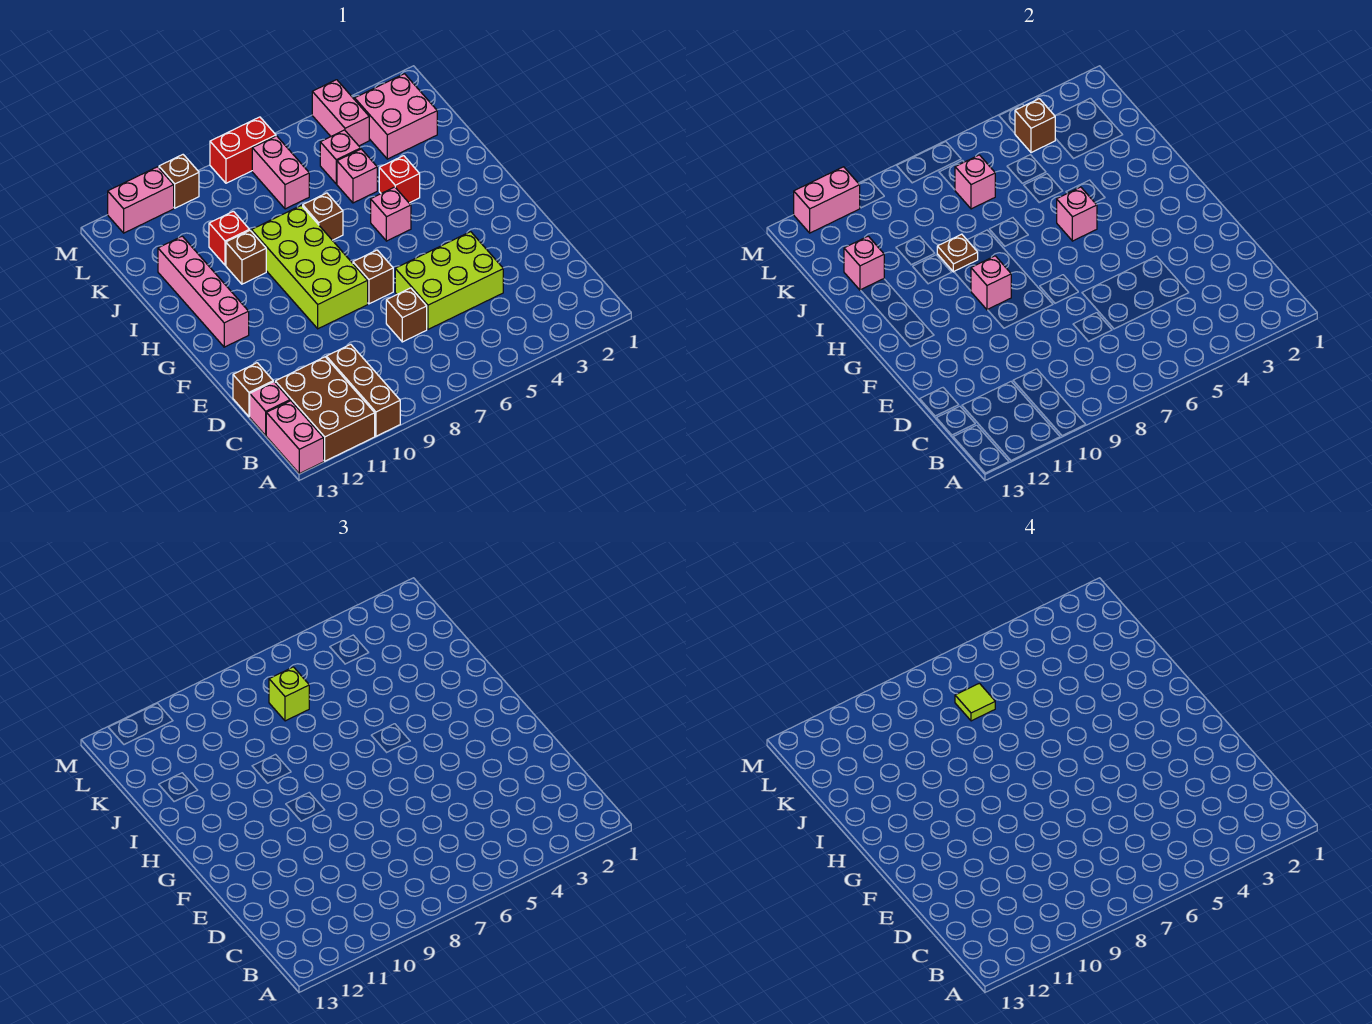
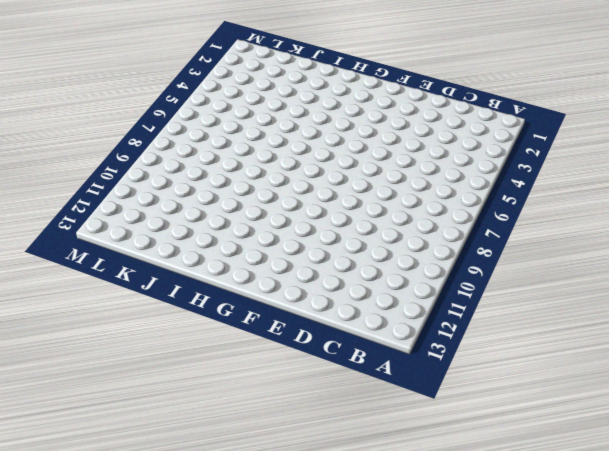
none -> brown 1x3 brick [326,344,400,436]
none -> brown 2x3 brick [275,357,375,461]
none -> pink 1x2 brick [266,401,324,474]
none -> pink 1x1 brick [250,382,290,435]

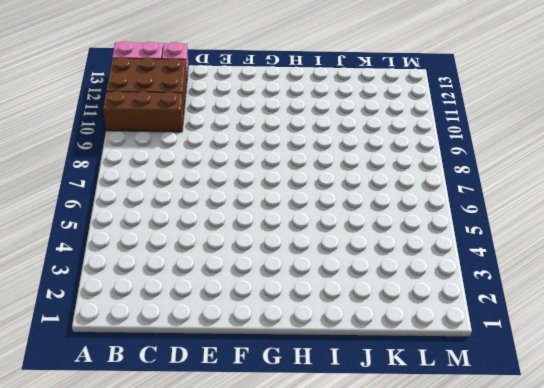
none -> lime 2x3 brick [395,232,503,329]
none -> brown 1x1 brick [386,288,427,342]
none -> brown 1x1 brick [233,363,273,417]
none -> brown 1x1 brick [353,250,393,304]

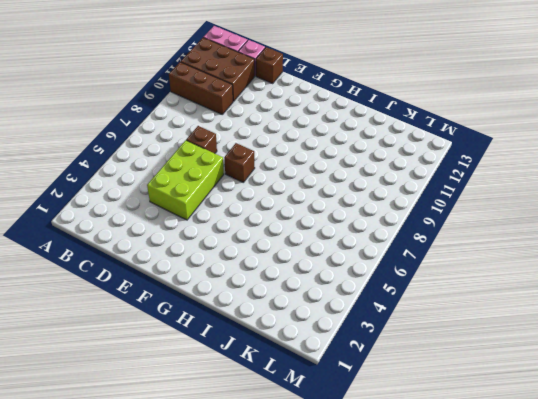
none -> lime 2x4 brick [251,205,368,329]
none -> pink 1x4 brick [158,236,249,347]
none -> pink 1x1 brick [371,187,411,241]
none -> red 1x1 brick [379,156,420,203]

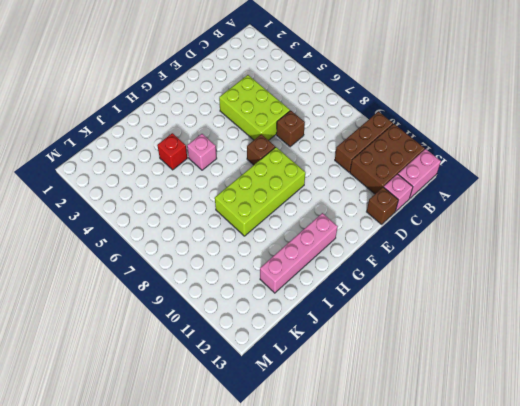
none -> brown 1x1 brick [303,193,343,240]
none -> brown 1x1 brick [226,230,266,284]
none -> pink 1x1 brick [337,149,377,203]
none -> red 1x1 brick [209,211,249,265]

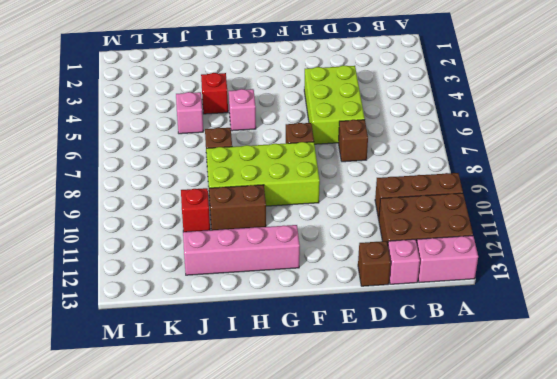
brown 1x2 brick [209,185,266,230] -> brown 1x1 brick [226,230,266,284]
none -> pink 2x2 brick [355,74,437,159]
none -> pink 1x1 brick [320,130,361,184]
none -> pink 1x2 brick [252,136,309,209]
none -> pink 1x2 brick [312,80,369,146]

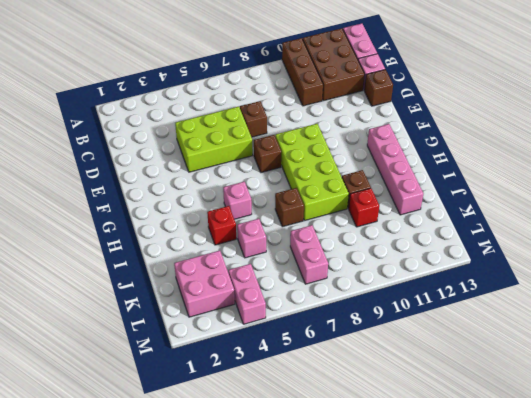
none -> pink 1x1 brick [320,130,361,184]
none -> red 1x2 brick [210,117,276,183]
none -> brown 1x1 brick [159,155,199,208]
none -> pink 1x2 brick [108,167,174,233]

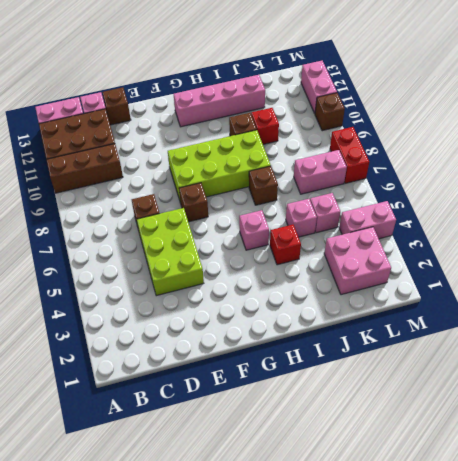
none -> pink 1x1 brick [971,256,1011,310]
none -> pink 1x1 brick [1057,187,1097,241]
none -> brown 1x1 plate [937,234,978,272]
none -> pink 1x1 brick [844,236,884,290]

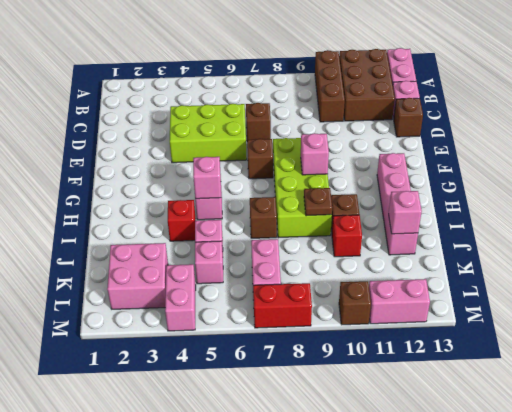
none -> pink 1x1 brick [955,155,995,209]
none -> brown 1x1 brick [1015,99,1055,153]
none -> pink 1x2 brick [794,167,860,233]
none -> lime 1x1 brick [269,667,309,721]

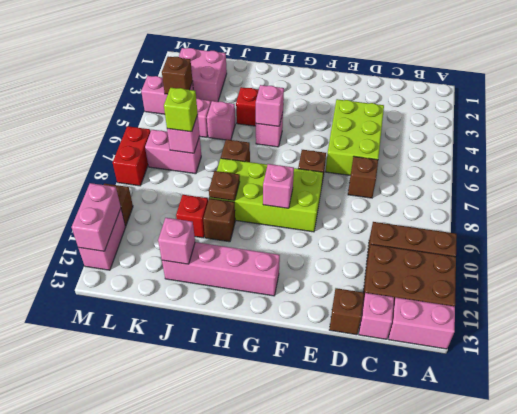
none -> lime 1x1 tile [955,683,995,721]

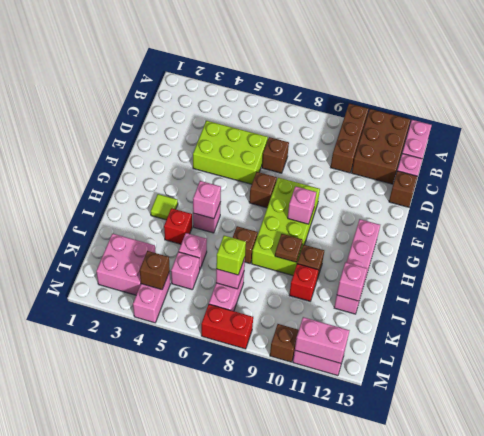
lime 1x1 tile [151,194,178,220] -> lime 1x1 tile moved to [955,683,995,721]

